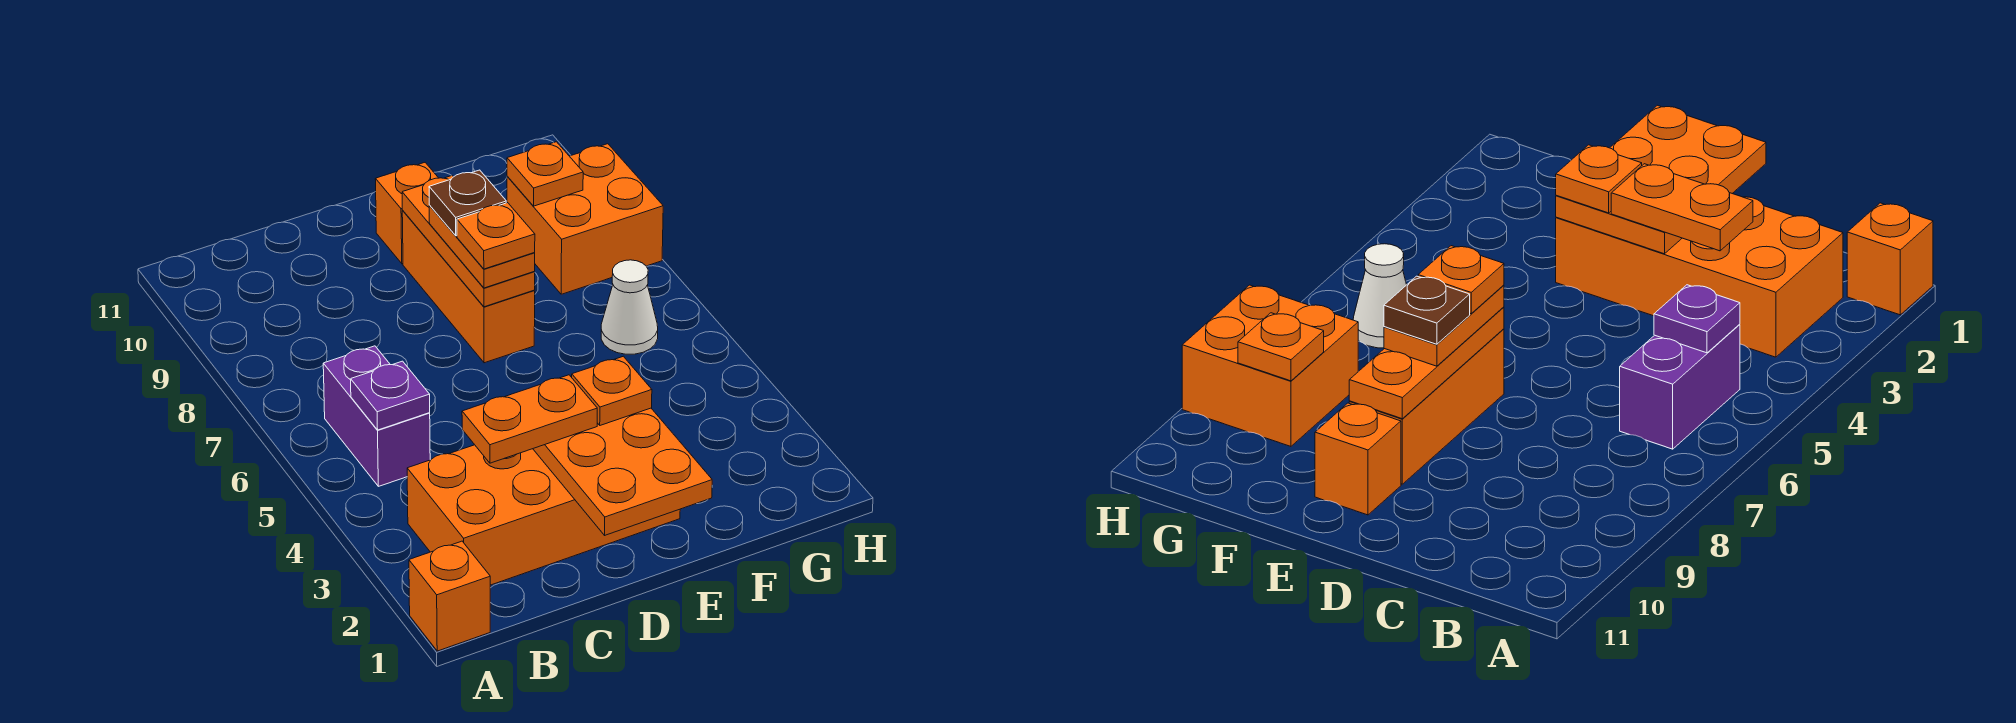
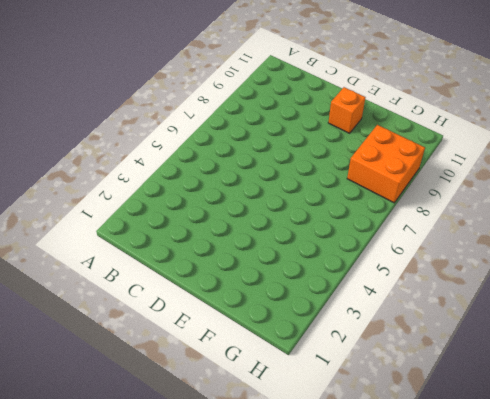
none -> orange 1x1 brick [409,541,490,651]
none -> orange 2x4 brick [407,445,680,585]
none -> purple 1x2 brick [323,346,430,486]

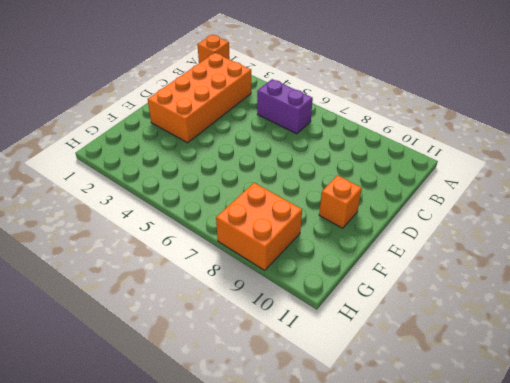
none -> orange 1x3 brick [402,211,535,363]
none -> white 1x1 cone [601,260,658,354]
none -> purple 1x1 plate [351,361,430,430]

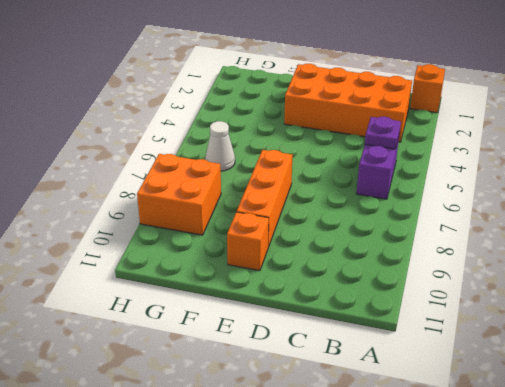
none -> orange 2x3 plate [533,408,712,535]
none -> orange 1x3 plate [402,176,535,307]
none -> orange 1x1 plate [507,142,583,206]

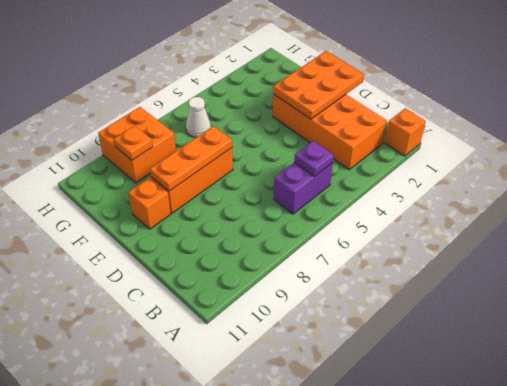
none -> orange 1x2 plate [462,375,597,463]
none -> orange 1x1 plate [572,356,652,425]
none -> orange 1x2 plate [429,206,535,288]

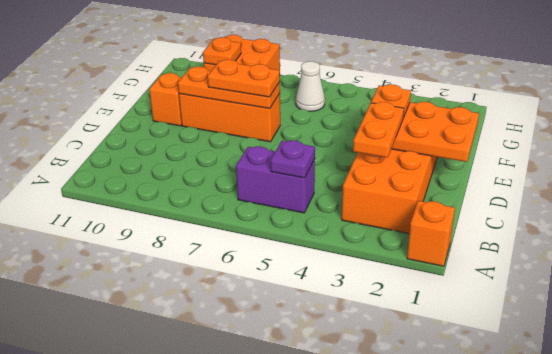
none -> orange 1x1 plate [457,203,535,269]
none -> brown 1x1 plate [429,170,506,236]

